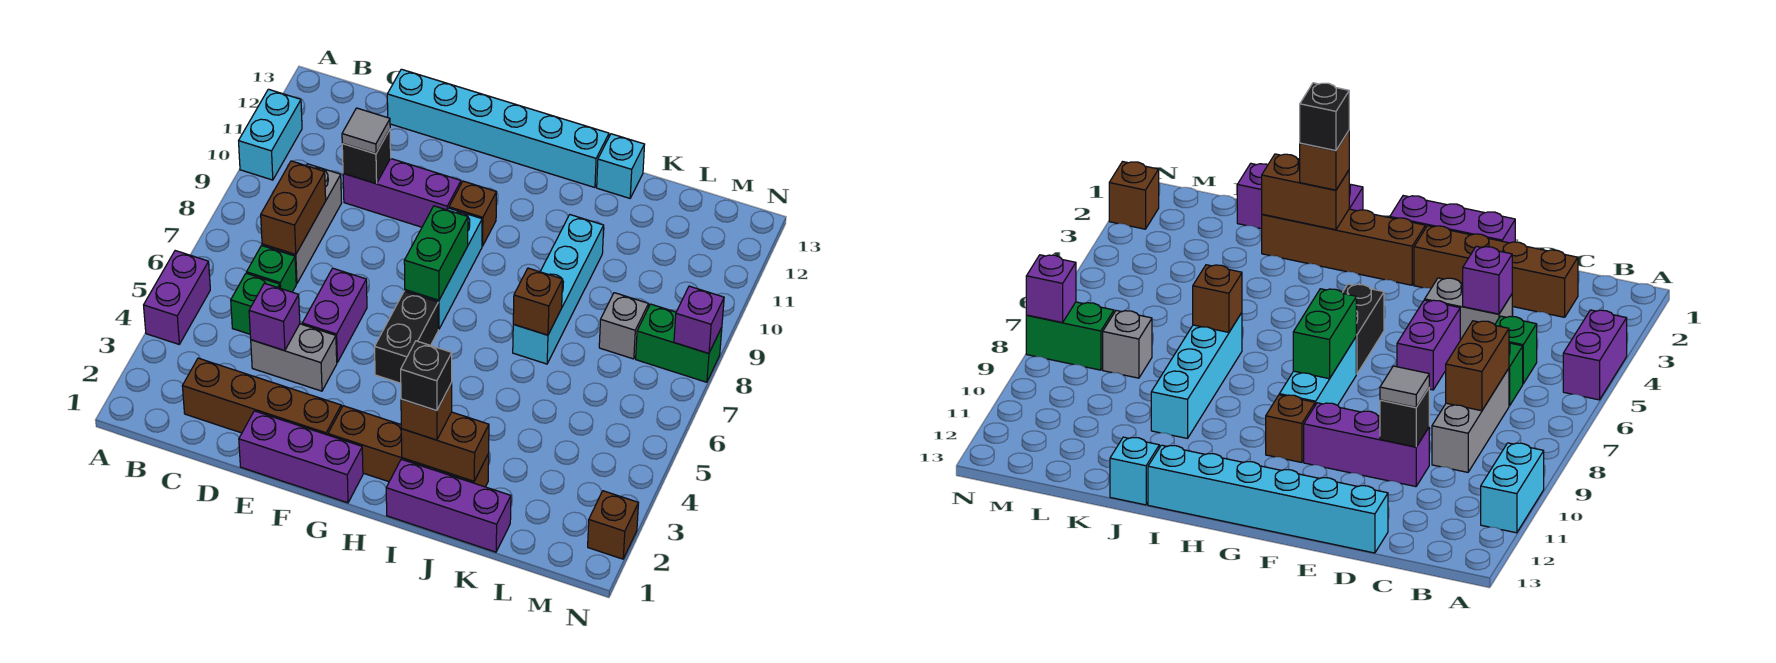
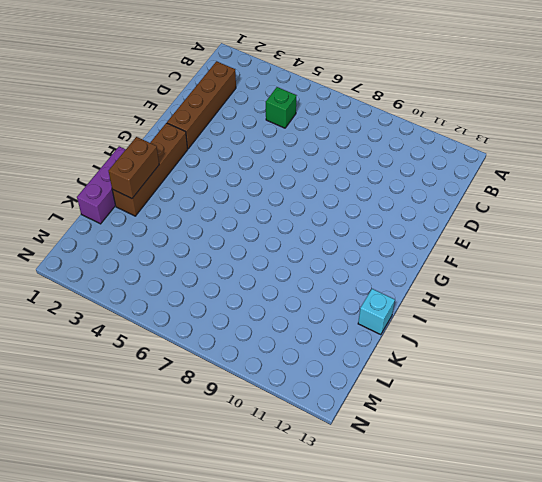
none -> purple 1x2 brick [144,251,210,344]
none -> cyan 1x2 brick [239,89,302,180]
none -> green 1x1 brick [247,246,296,292]
none -> grey 1x3 brick [262,164,342,284]

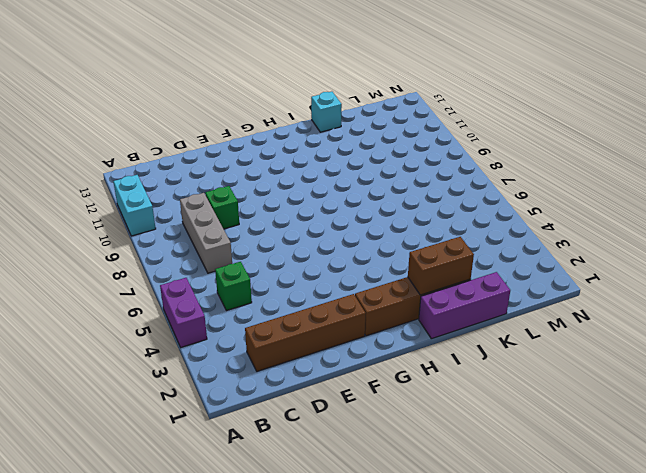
green 1x1 brick [205,186,239,229] -> green 1x1 brick moved to [247,246,296,292]
none -> grey 1x2 brick [251,324,337,391]
none -> purple 1x3 brick [343,159,461,227]
none -> cyan 1x6 brick [387,69,609,188]
none -> purple 1x3 brick [239,411,363,503]

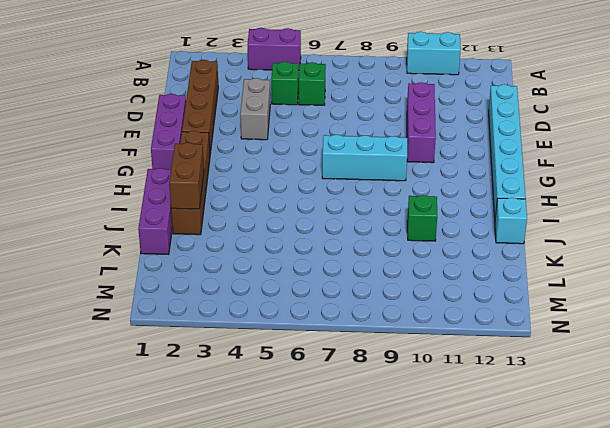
green 1x1 brick [407,195,437,241] -> cyan 1x4 brick [513,215,604,364]
none -> grey 1x3 brick [262,164,342,284]
none -> purple 1x2 brick [302,268,367,362]
none -> black 1x2 brick [375,291,438,383]
none -> brown 1x1 brick [449,181,497,246]

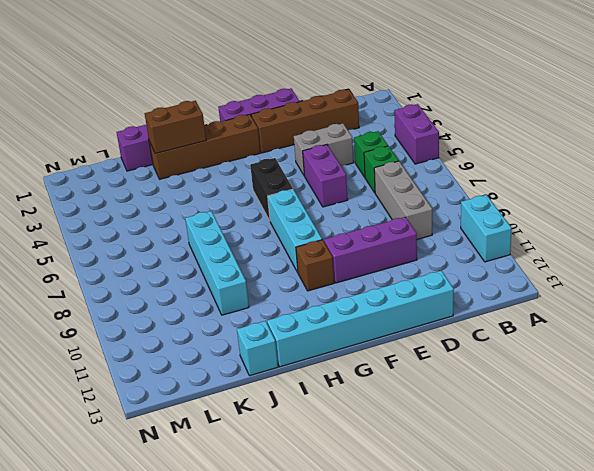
none -> grey 1x1 brick [599,293,649,359]
none -> green 1x2 brick [636,304,722,382]
none -> brown 1x1 brick [588,491,638,559]
none -> brown 1x2 brick [261,161,326,255]

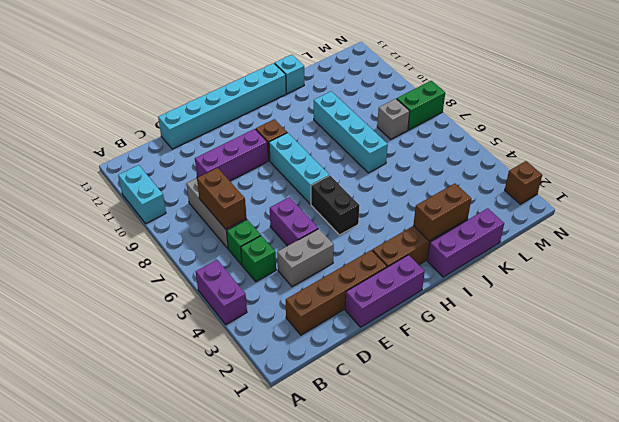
none -> purple 1x1 brick [249,283,300,351]
none -> black 1x1 brick [342,130,391,184]
none -> green 1x2 brick [404,206,468,300]
none -> brown 1x1 brick [513,268,563,335]

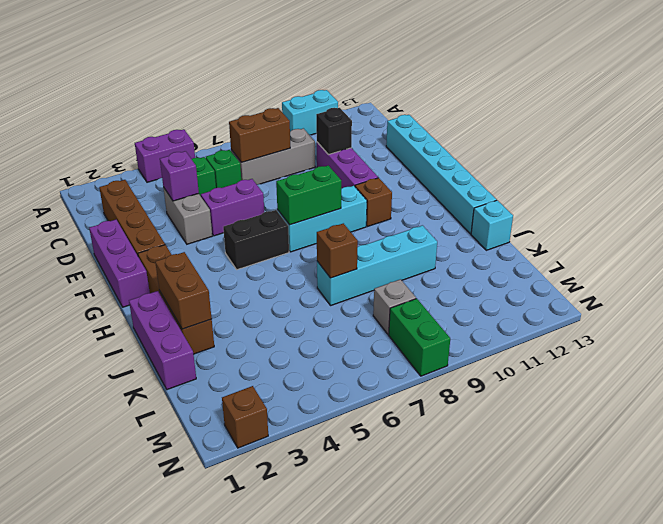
none -> purple 1x1 brick [674,286,724,353]
none -> grey 1x1 tile [342,108,390,154]
none -> brown 1x1 brick [401,383,452,440]
none -> black 1x1 brick [401,341,452,411]

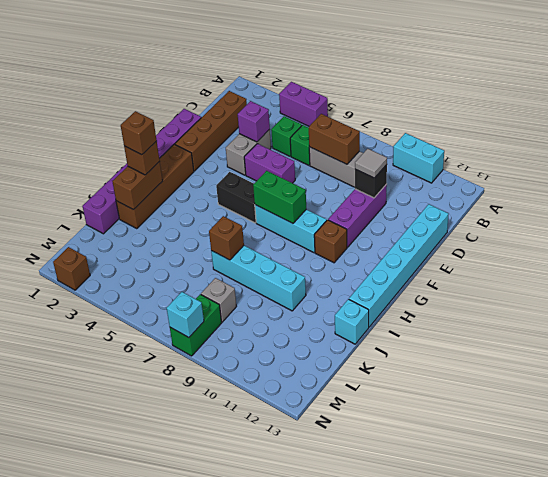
brown 1x1 brick [121,111,157,155] -> black 1x1 brick [401,341,452,411]
cyan 1x1 brick [167,292,204,338] -> purple 1x1 brick [674,286,724,353]

